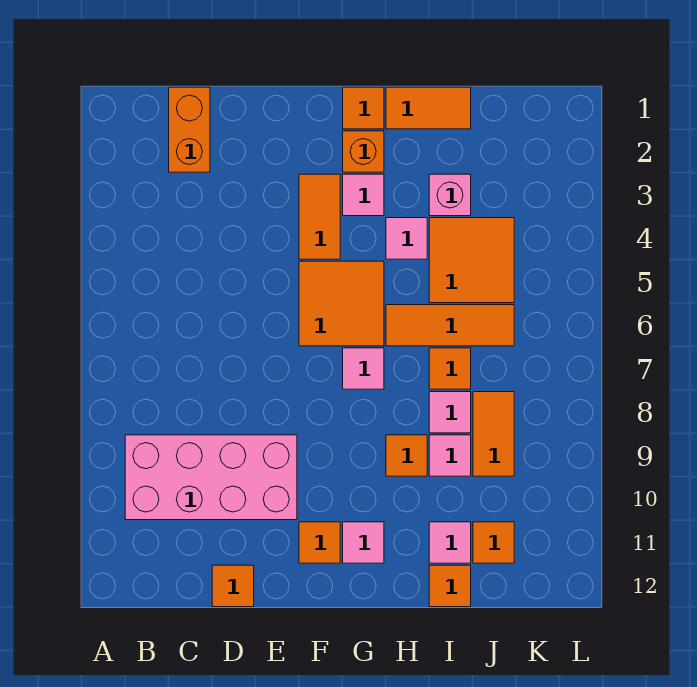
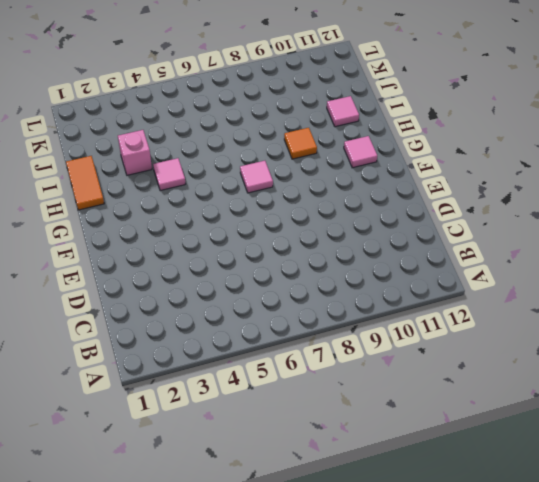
none -> pink 2x4 brick [125,435,297,520]
none -> orange 1x2 brick [169,87,210,172]
none -> orange 1x1 tile [212,565,254,607]

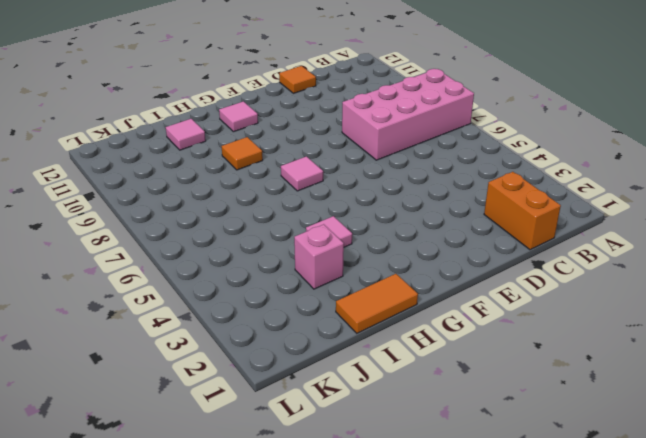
pink 2x4 brick [342,69,474,160] -> pink 2x4 brick moved to [125,435,297,520]
none -> orange 1x2 tile [299,174,340,259]
none -> orange 2x2 tile [299,261,384,346]
none -> orange 1x1 tile [299,522,340,563]

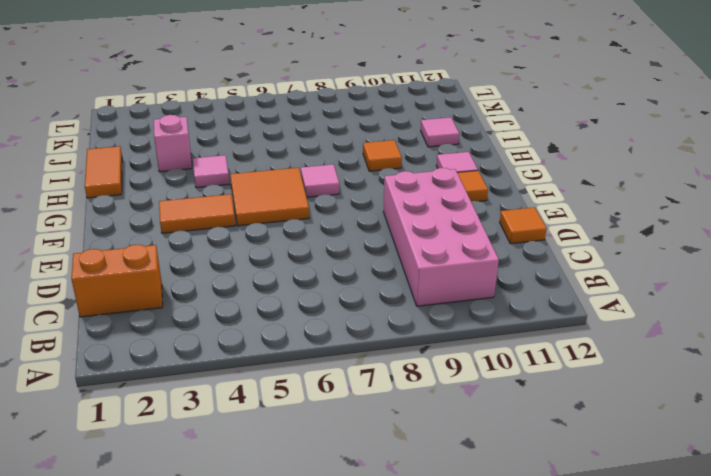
none -> orange 1x1 tile [343,87,384,129]
none -> orange 1x1 brick [343,131,384,172]
none -> pink 1x1 tile [343,174,384,216]

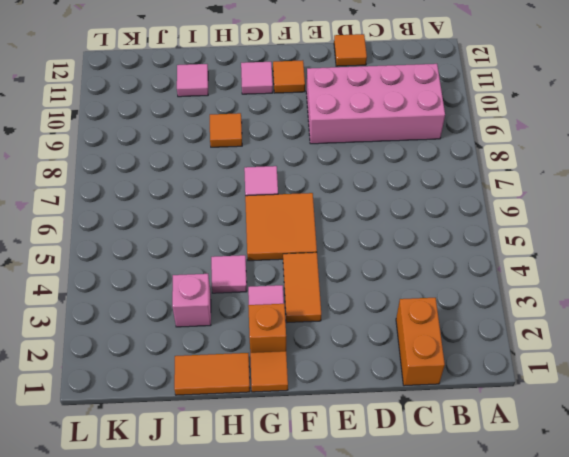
none -> orange 1x3 tile [386,305,514,346]
none -> orange 2x2 tile [429,218,514,303]
none -> orange 1x1 tile [429,348,471,389]

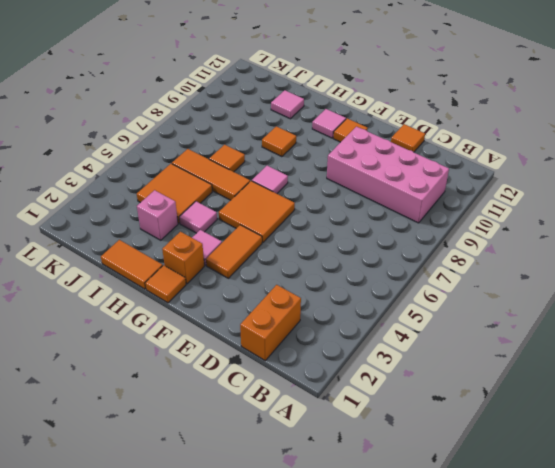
none -> pink 1x1 tile [429,392,471,433]
none -> pink 1x1 tile [429,435,471,476]
none -> orange 1x1 tile [429,565,471,607]

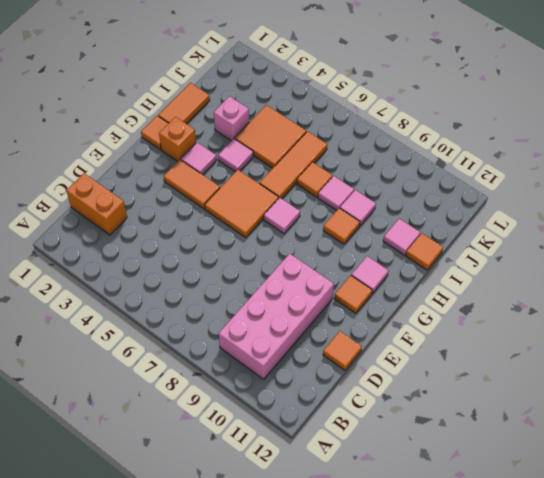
none -> orange 1x2 tile [473,392,514,476]
none -> orange 1x1 tile [473,522,514,563]

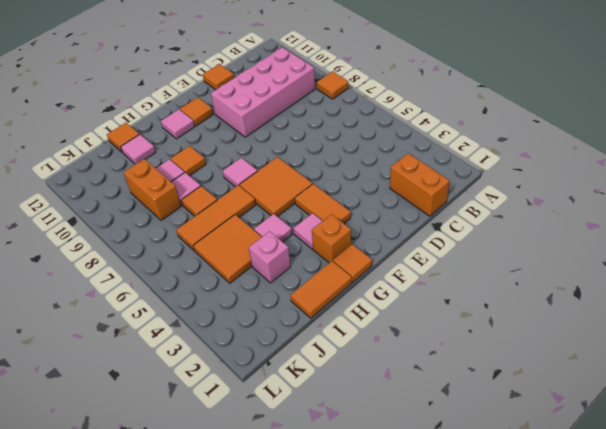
orange 1x1 tile [317,71,349,99] -> orange 1x1 tile moved to [473,522,514,563]
orange 1x2 brick [124,159,181,220] -> orange 1x2 tile [473,392,514,476]

